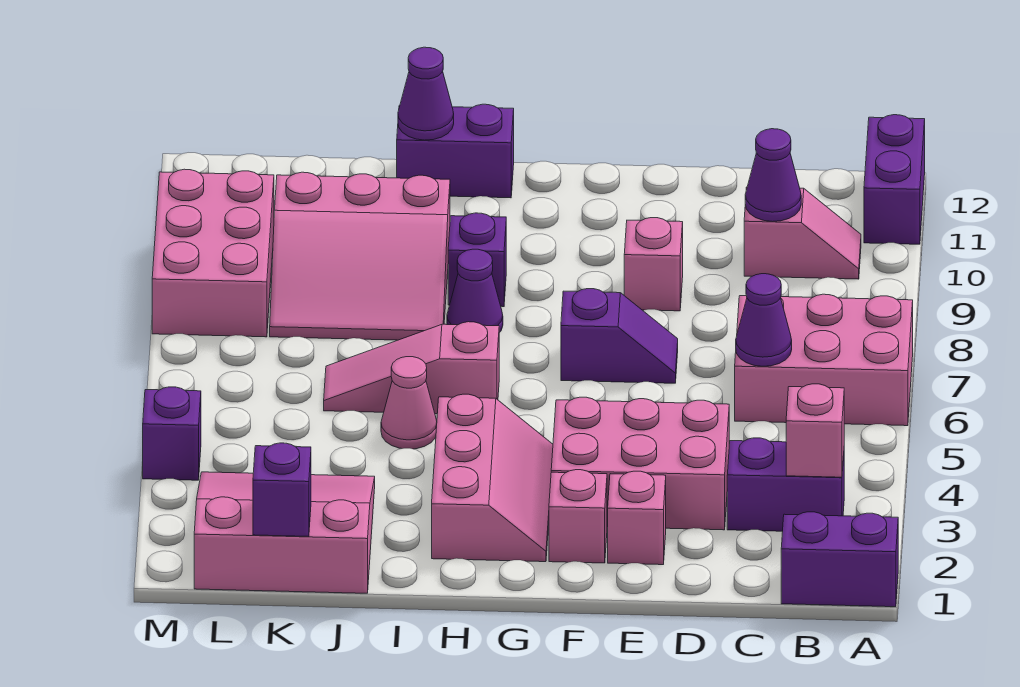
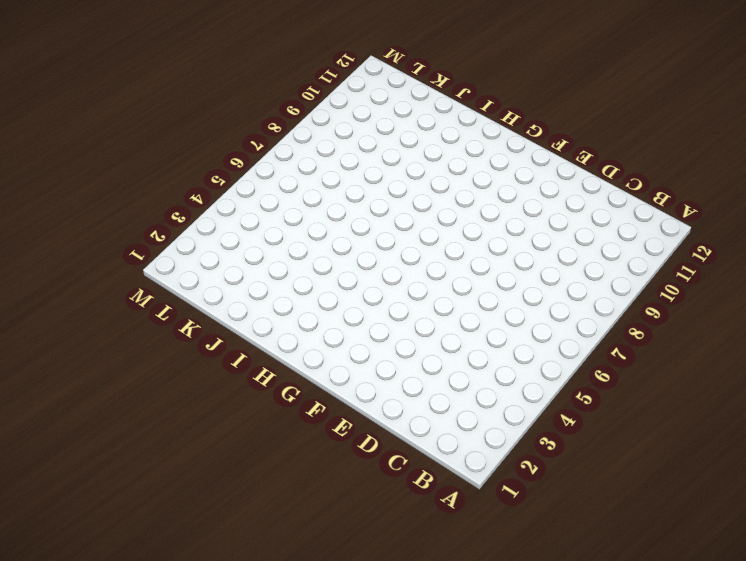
none -> purple 1x2 brick [781,512,898,607]
none -> pink 2x3 brick [735,294,913,426]
none -> purple 1x2 brick [864,115,925,244]

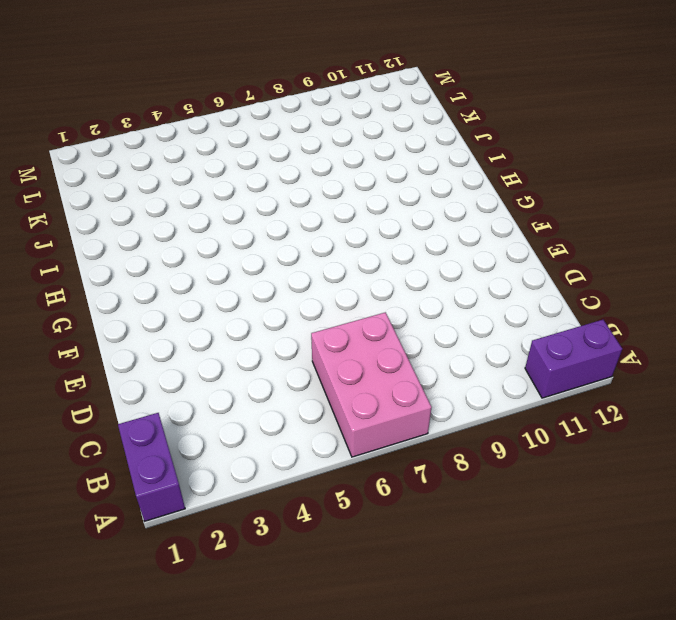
none -> purple 1x2 brick [727,438,844,531]
none -> pink 1x2 slope [744,187,861,279]
none -> pink 2x3 brick [551,397,729,530]

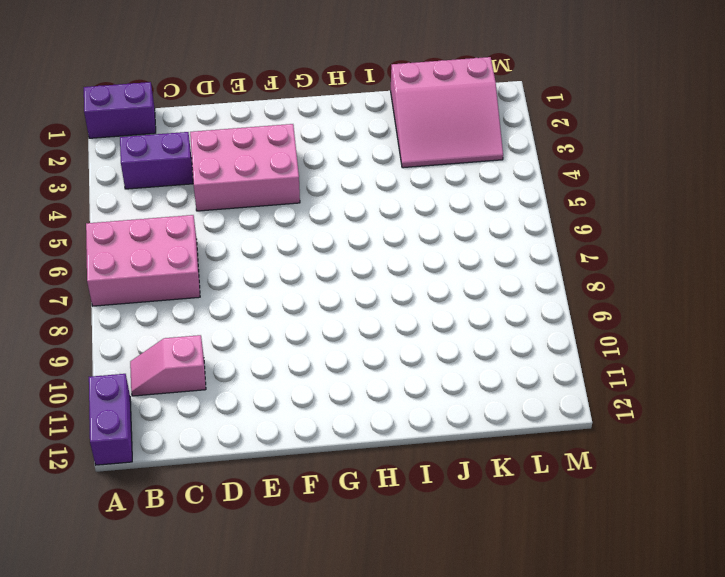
none -> pink 1x1 brick [608,471,666,565]
none -> purple 1x2 slope [561,289,678,383]
none -> pink 1x1 brick [624,218,683,311]

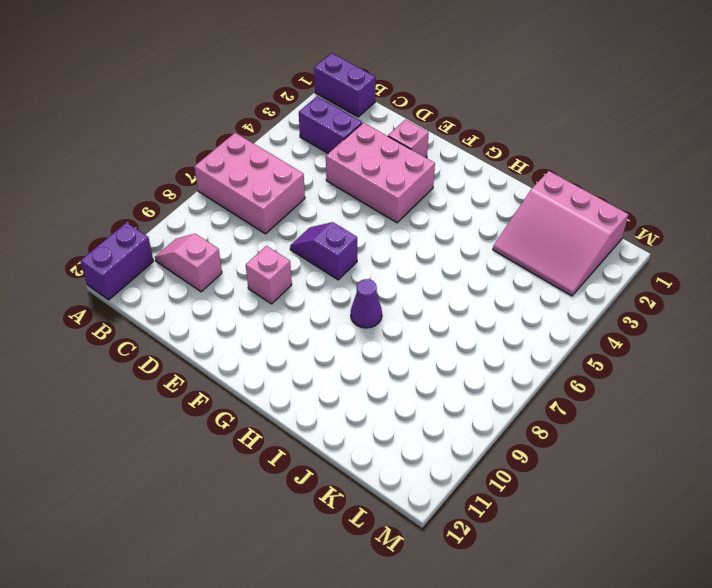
none -> pink 1x1 brick [549,470,607,563]
none -> pink 2x3 slope [432,394,553,562]
none -> pink 1x3 slope [324,322,499,414]

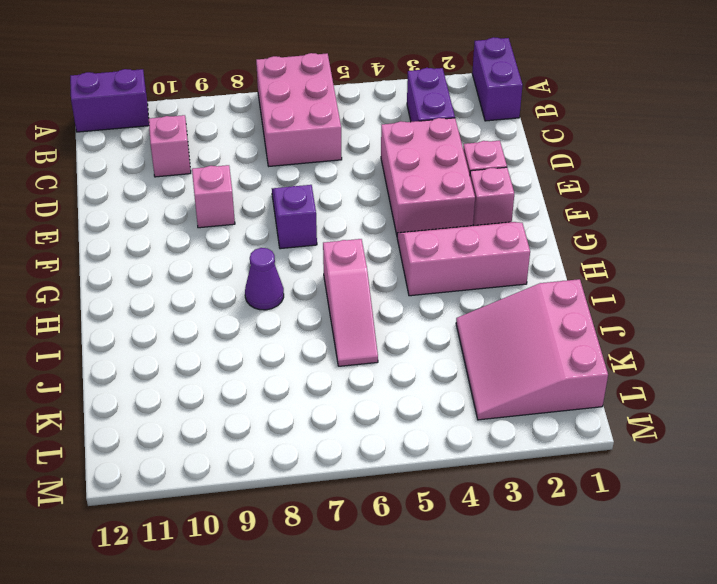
none -> purple 1x1 brick [448,213,506,307]
none -> purple 1x2 brick [397,104,514,198]
none -> pink 1x1 cone [381,357,437,449]

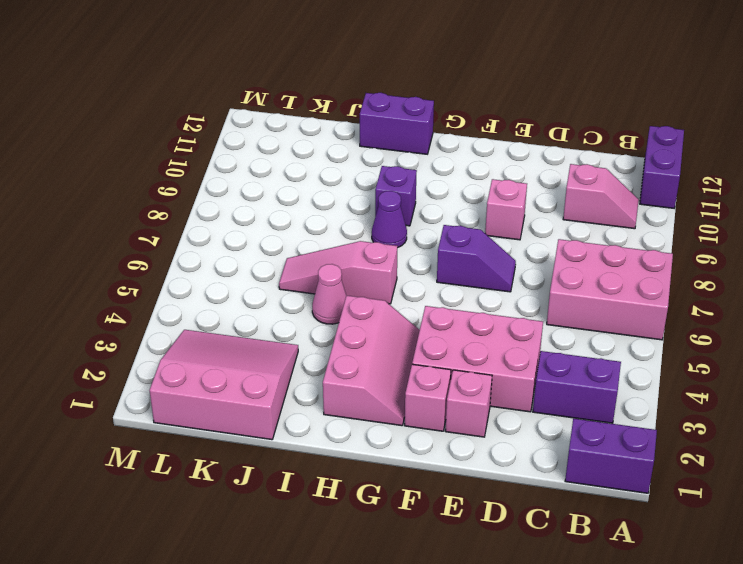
none -> pink 3x3 slope [270,172,450,340]
none -> pink 2x3 brick [152,169,274,337]
none -> purple 1x1 brick [143,387,201,480]

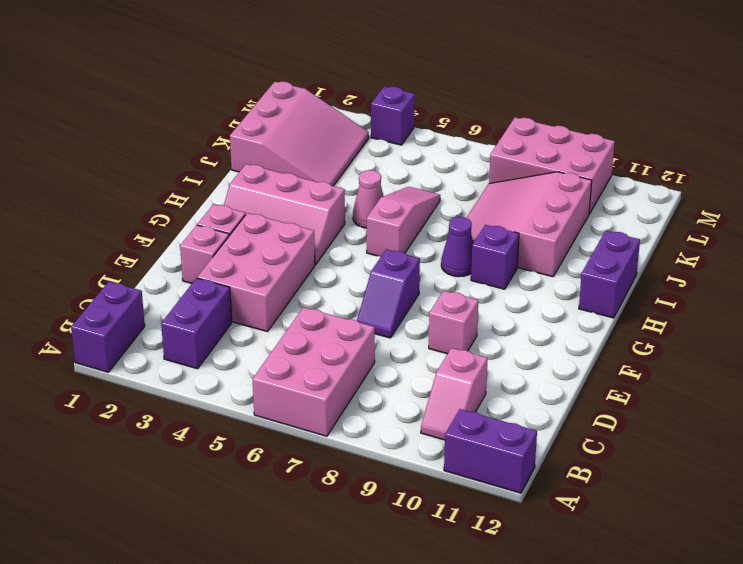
none -> pink 1x1 brick [786,384,844,477]
none -> purple 1x1 cone [736,274,792,366]
none -> purple 1x1 cone [745,129,801,222]

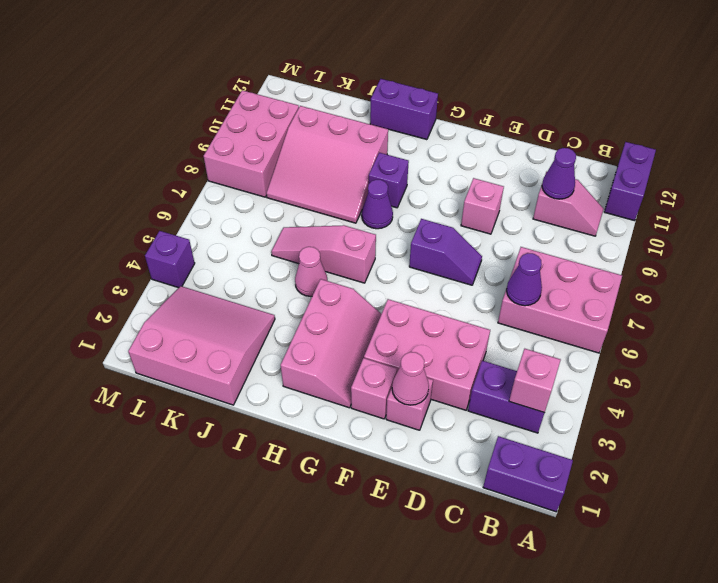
pink 1x1 cone [392,352,429,405] -> none
none -> purple 1x1 cone [398,47,454,140]
none -> purple 1x1 brick [253,443,311,537]

